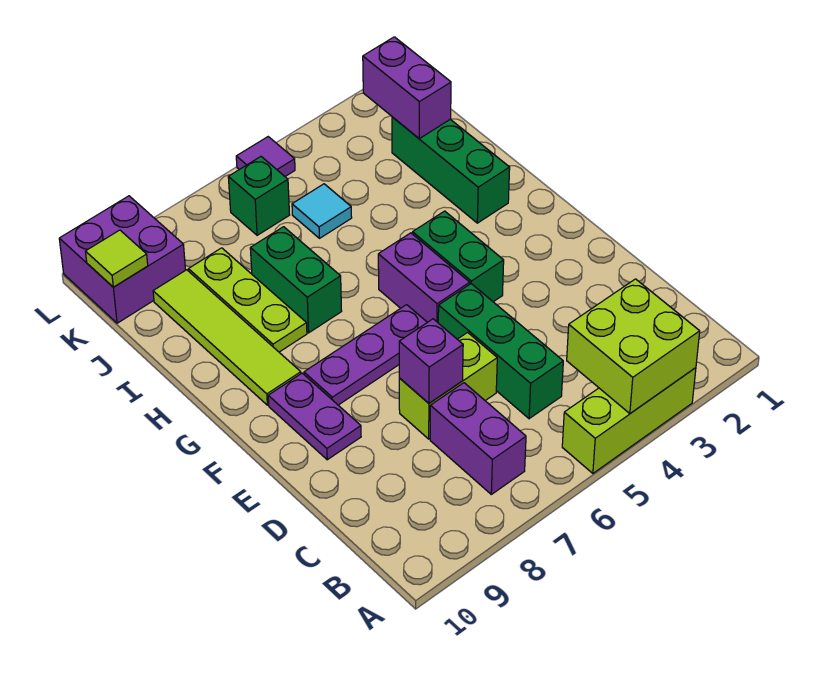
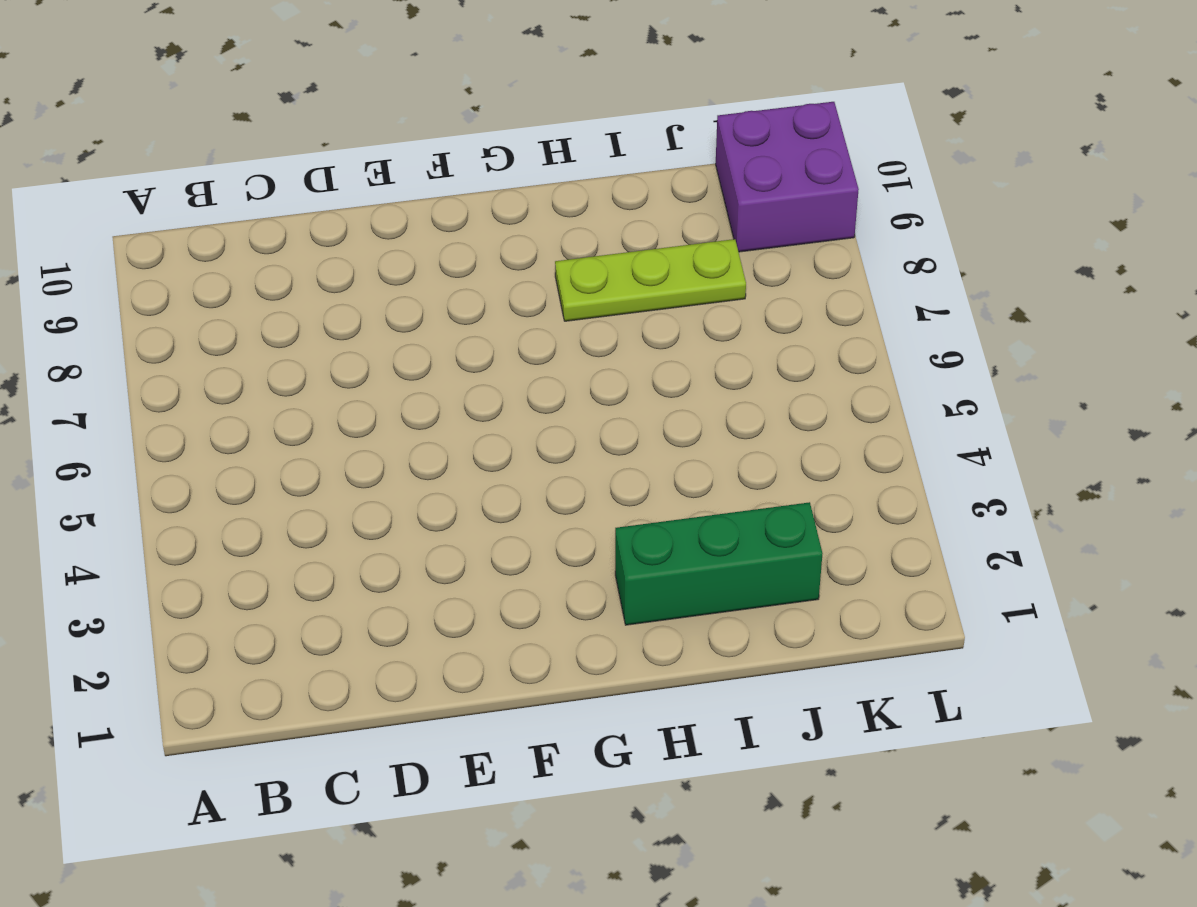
none -> lime 1x3 brick [562,368,696,473]
none -> purple 1x2 brick [430,383,526,494]
none -> green 1x3 brick [438,284,563,419]

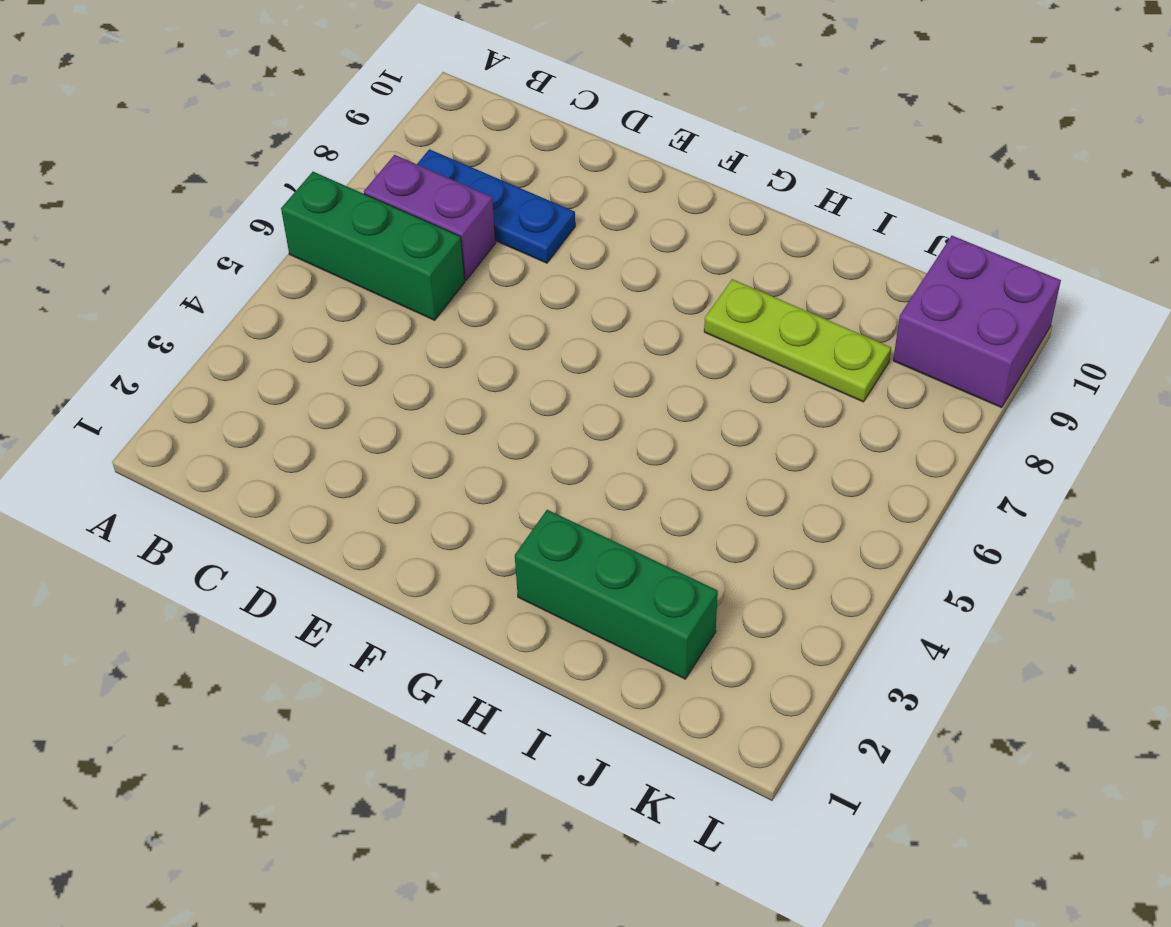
green 1x3 brick [281,172,465,320] -> green 1x3 brick moved to [438,284,563,419]
blue 1x3 plate [417,149,575,263] -> none
none -> lime 1x3 brick [562,368,696,473]
none -> lime 1x2 brick [399,332,497,439]
none -> purple 1x2 plate [268,373,361,460]

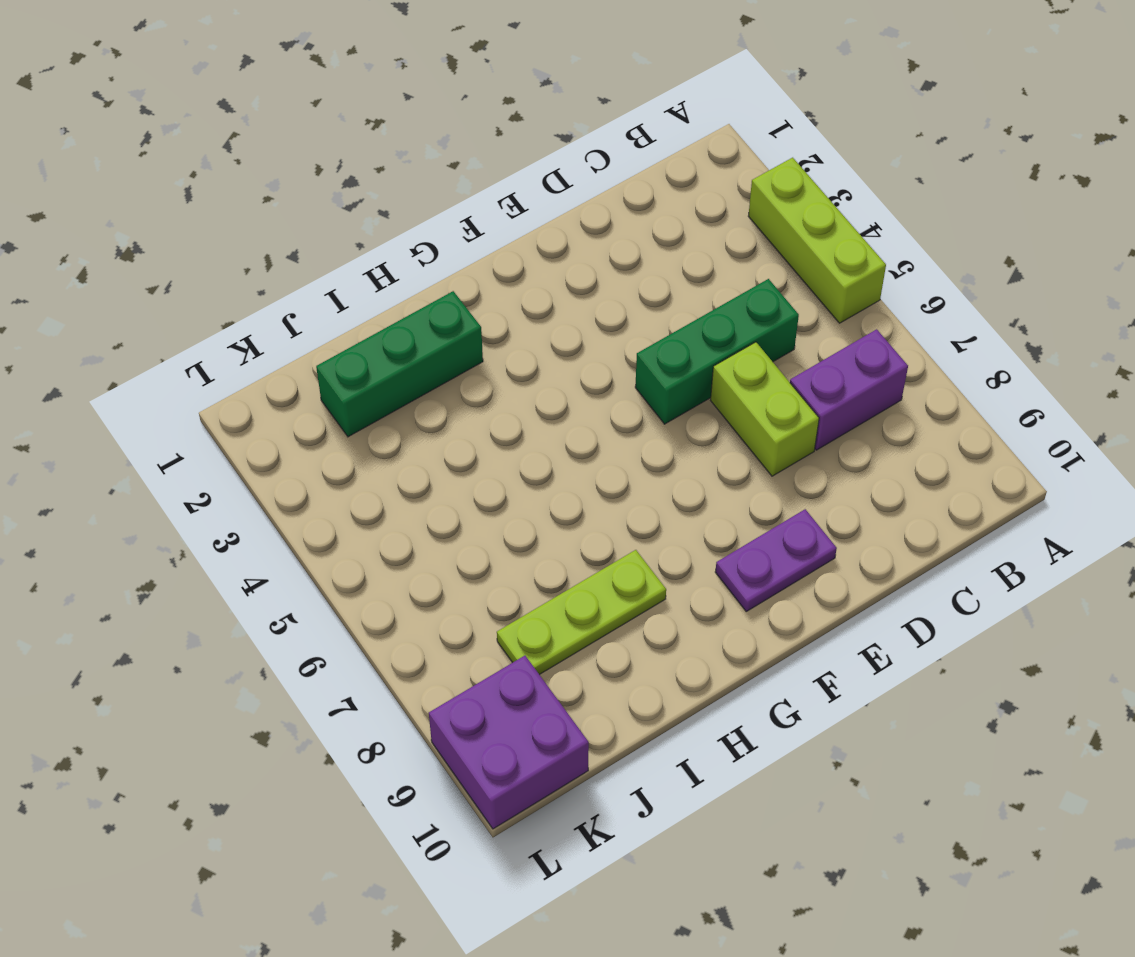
none -> green 1x2 brick [413,211,504,302]
none -> purple 1x2 brick [378,233,470,322]
none -> purple 1x3 plate [304,305,427,405]

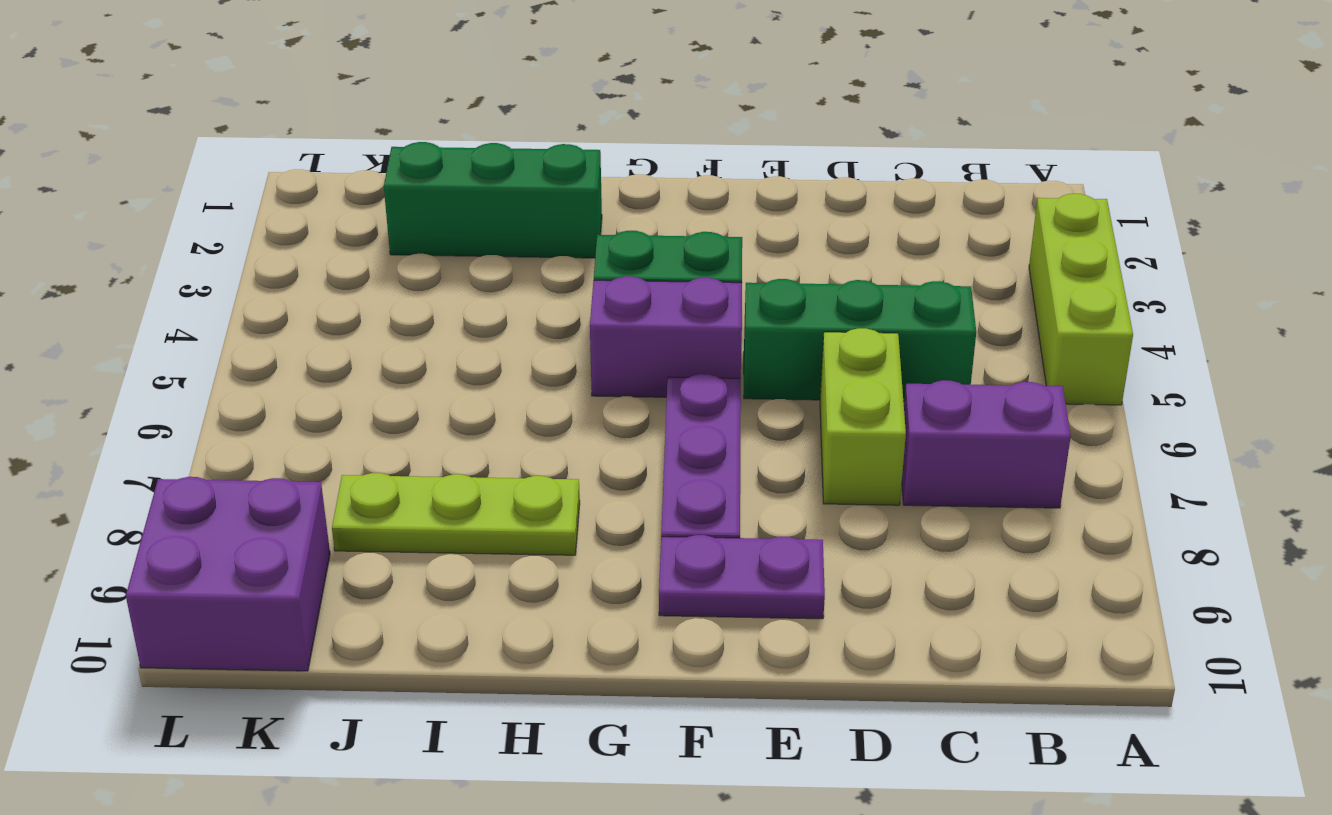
none -> lime 1x4 tile [153,270,301,405]
none -> green 1x2 brick [250,227,342,333]
none -> cyan 1x1 tile [292,184,352,238]

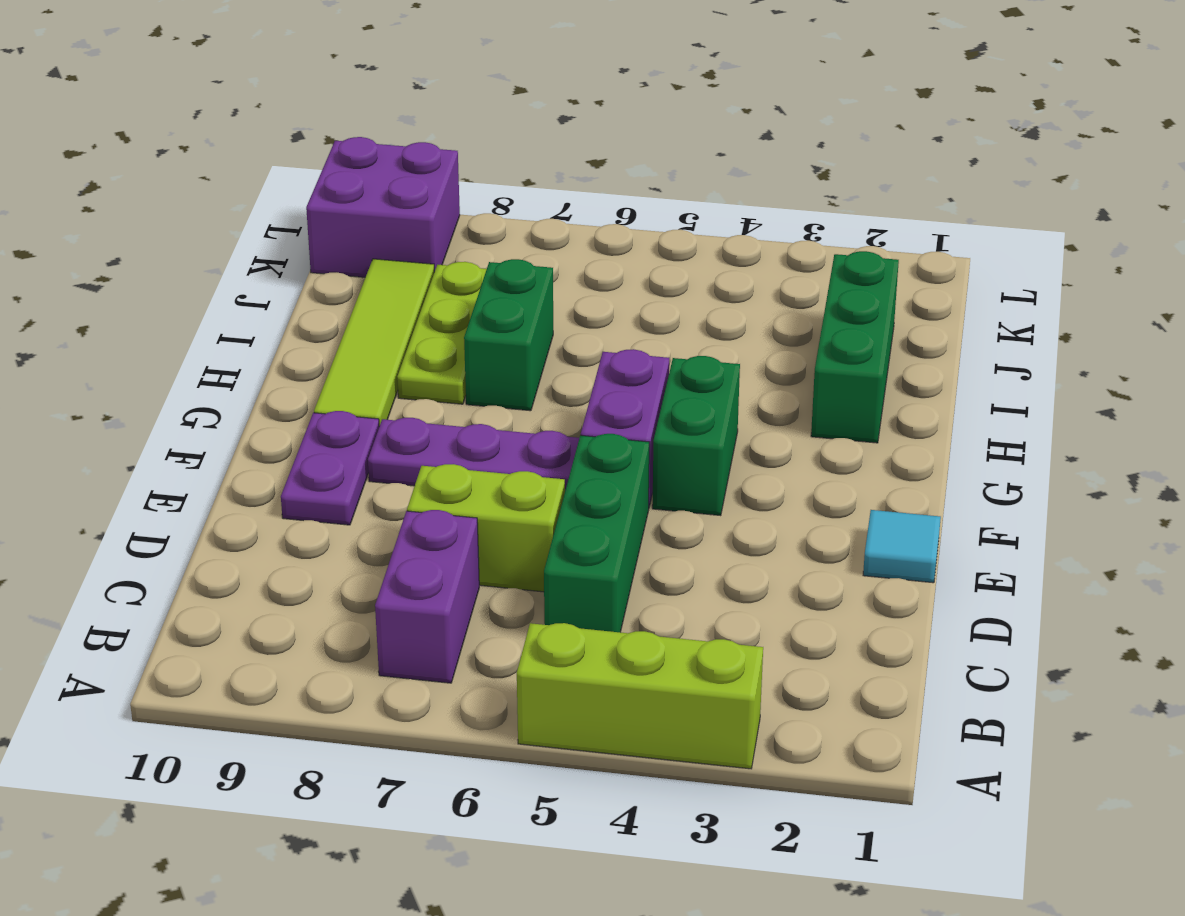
cyan 1x1 tile [863,510,941,583] -> cyan 1x1 tile moved to [292,184,352,238]
none -> green 1x1 brick [228,157,290,235]
none -> purple 1x1 tile [236,137,295,176]
none -> lime 2x2 brick [567,279,700,414]

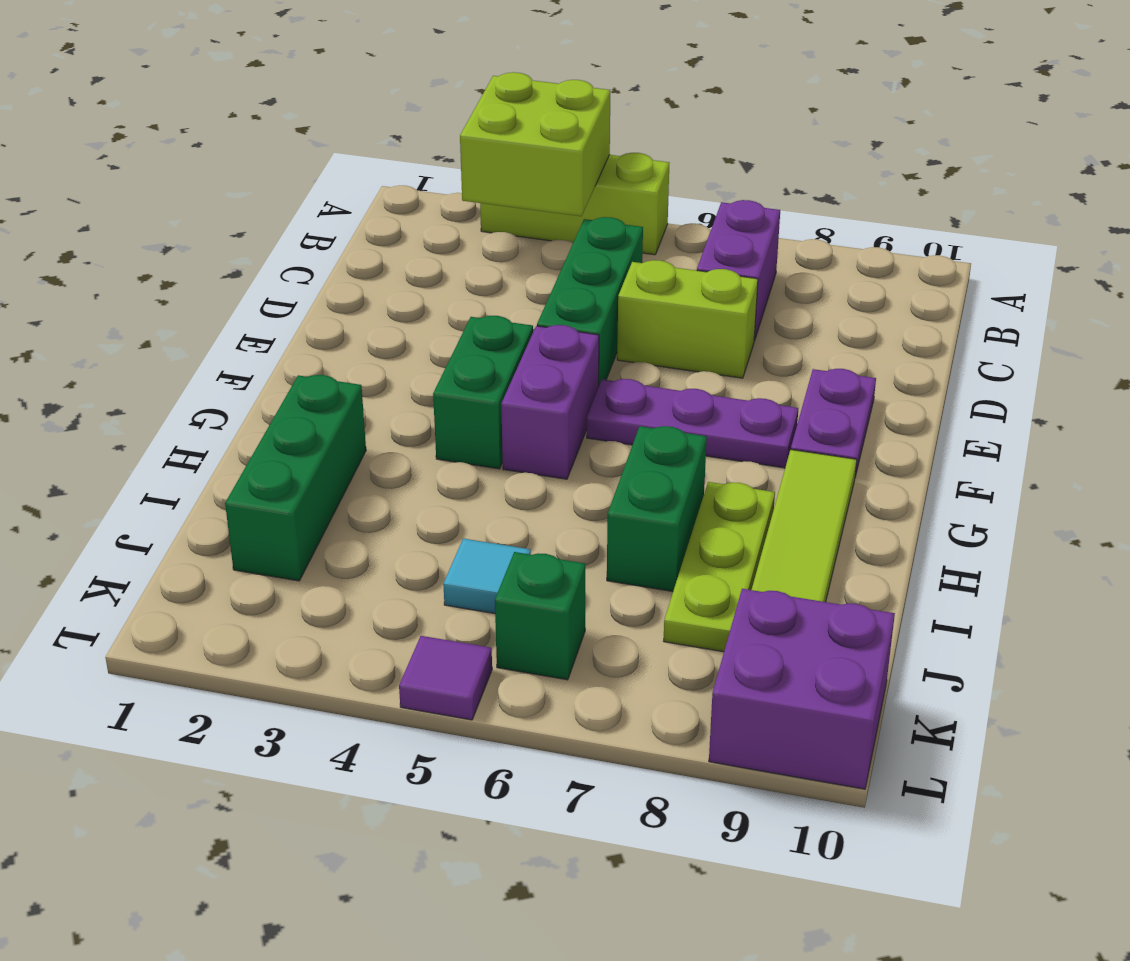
none -> purple 1x1 brick [399,319,463,403]
none -> purple 1x2 brick [363,37,451,138]
none -> lime 1x1 tile [85,230,148,287]

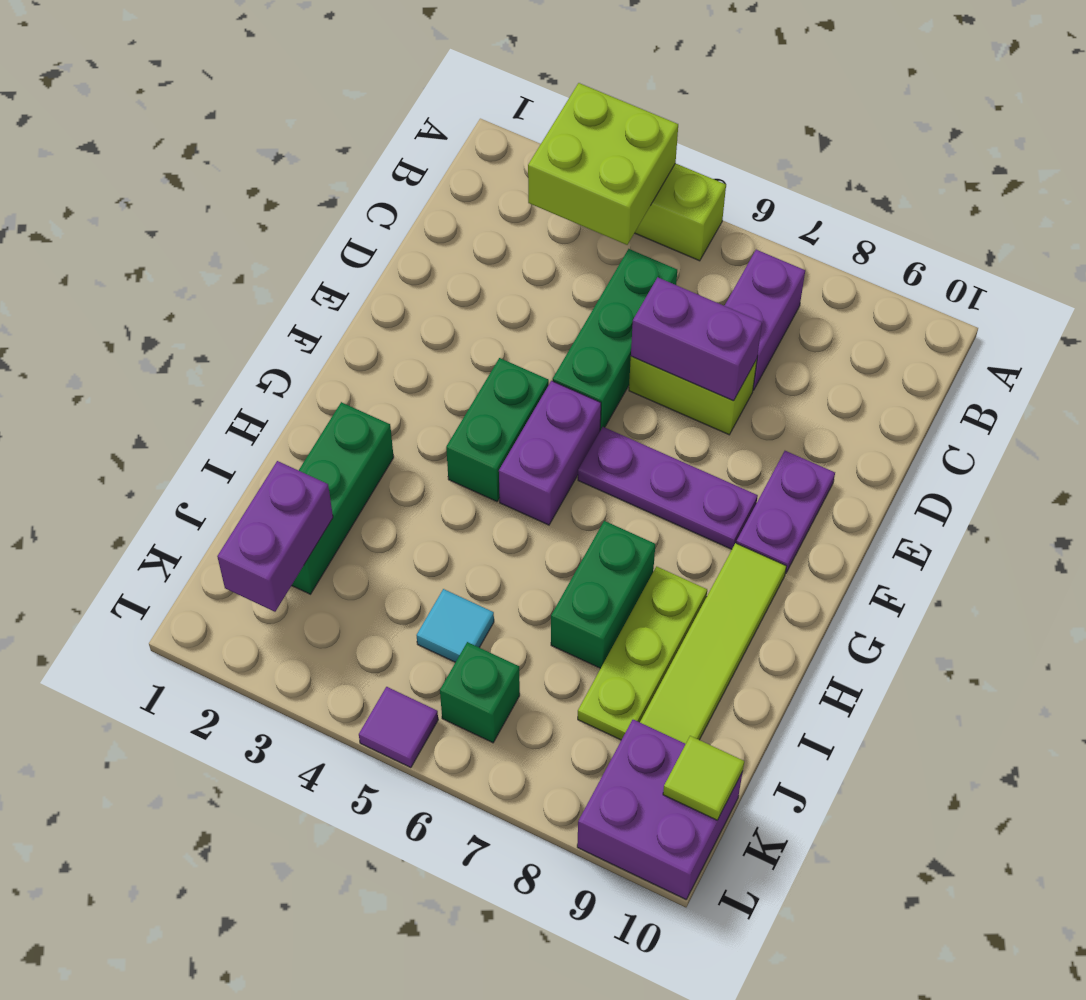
purple 1x2 brick [631,277,762,401] -> purple 1x1 brick [399,319,463,403]

